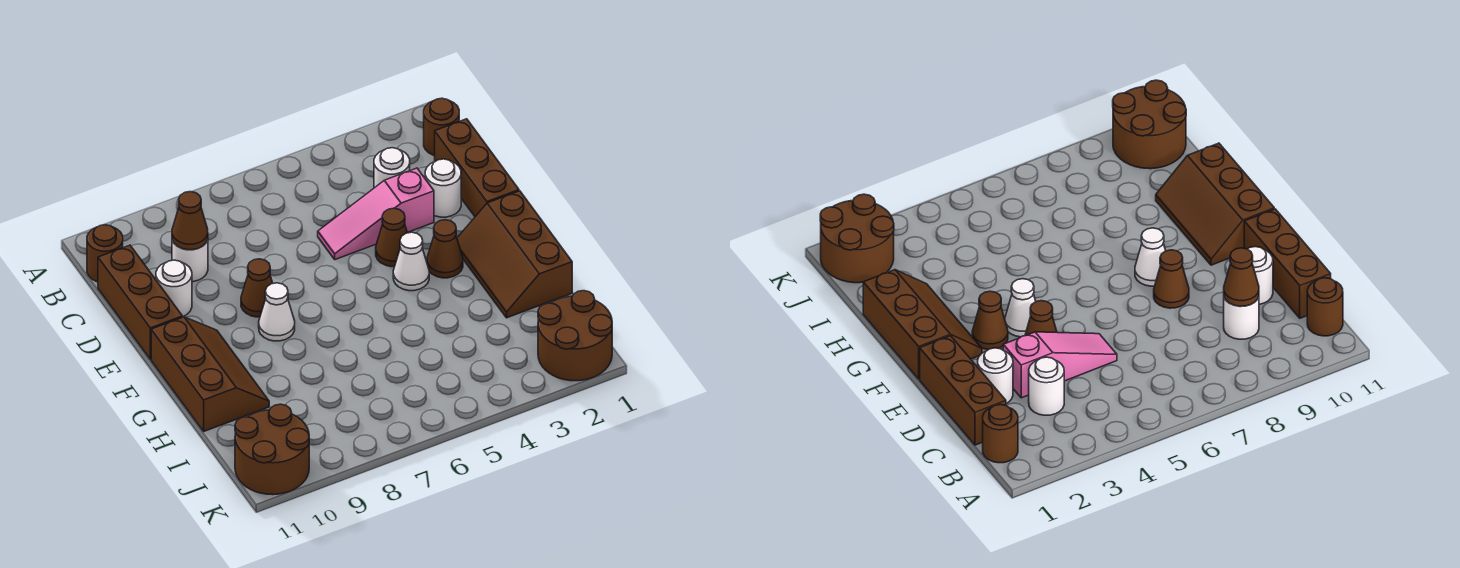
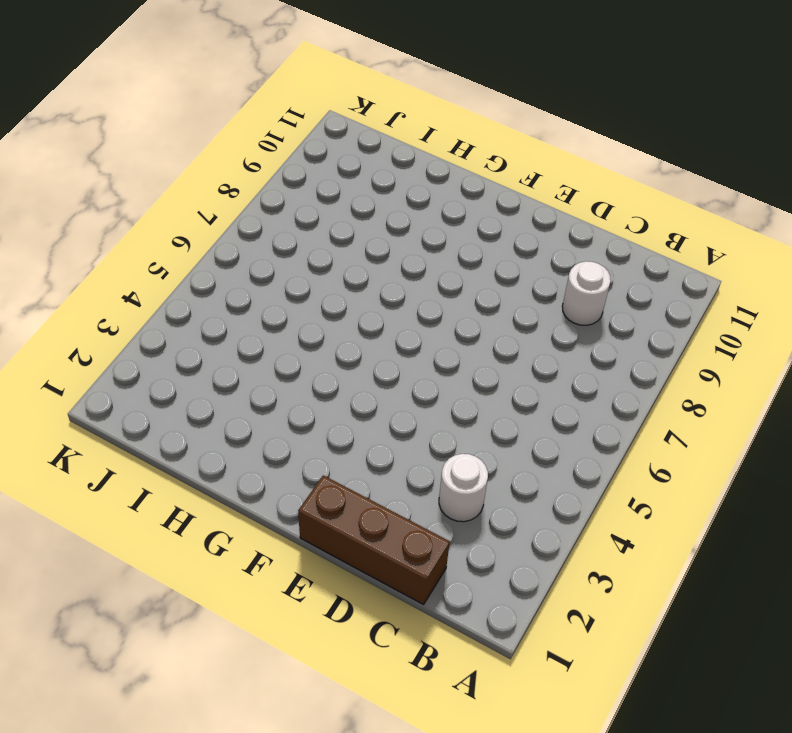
none -> brown 1x1 round brick [424,98,459,156]
none -> brown 1x1 round brick [87,225,123,282]
none -> brown 1x3 brick [98,245,182,360]

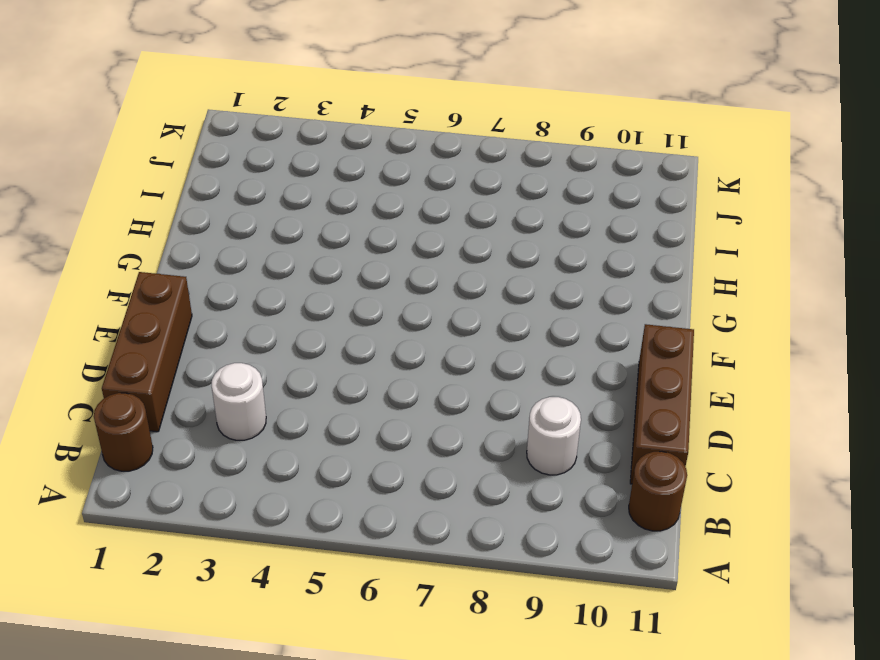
none -> white 1x1 round brick [425,159,461,217]
none -> pink 1x3 slope [318,168,434,260]
none -> white 1x1 round brick [156,260,192,317]

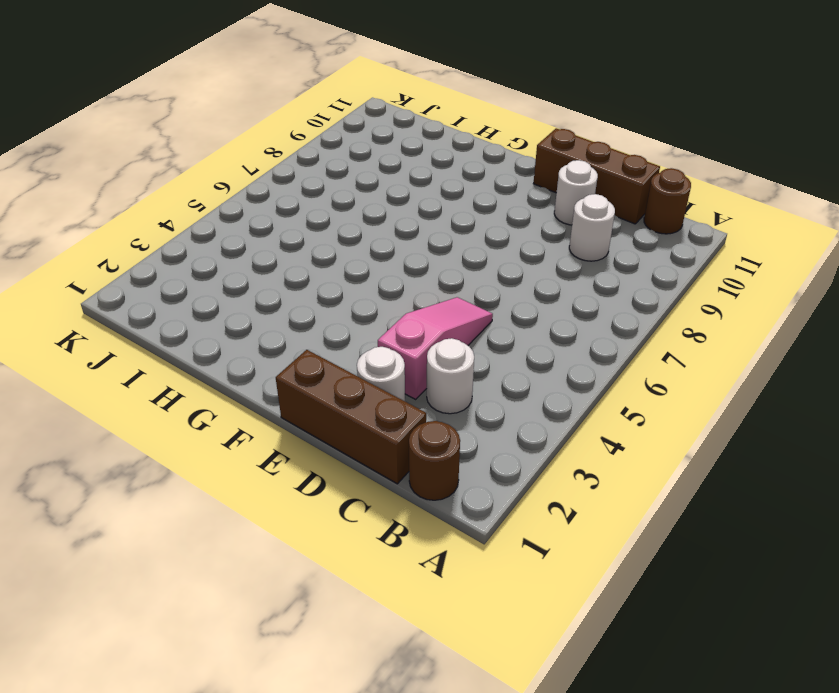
none -> brown 1x1 cone [376,208,407,267]
none -> brown 1x1 cone [241,259,273,317]
none -> brown 2x3 slope [457,191,572,318]

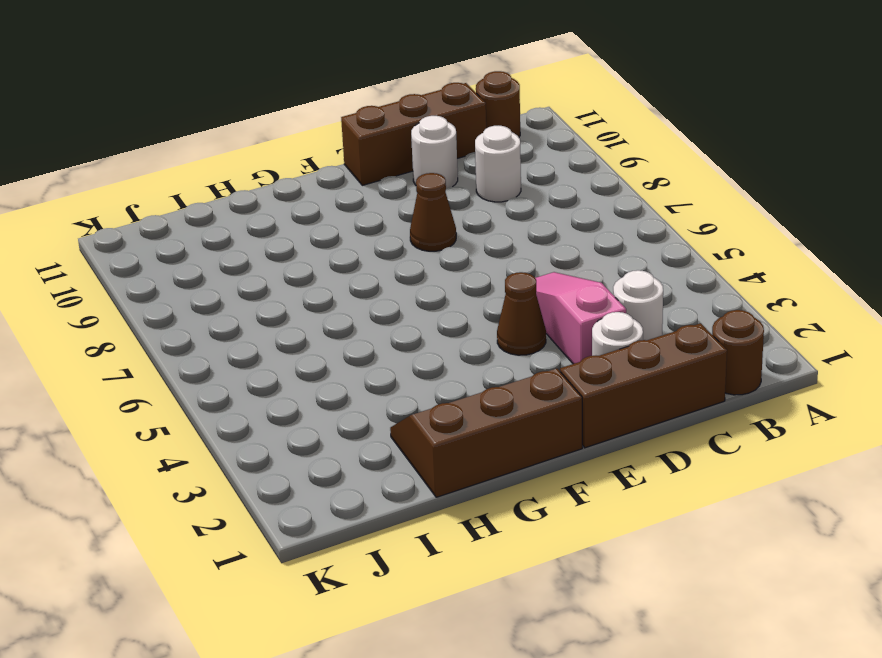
none -> brown 1x1 cone [427,220,463,278]
none -> white 1x1 cone [393,232,429,291]
none -> white 1x1 cone [259,283,295,341]

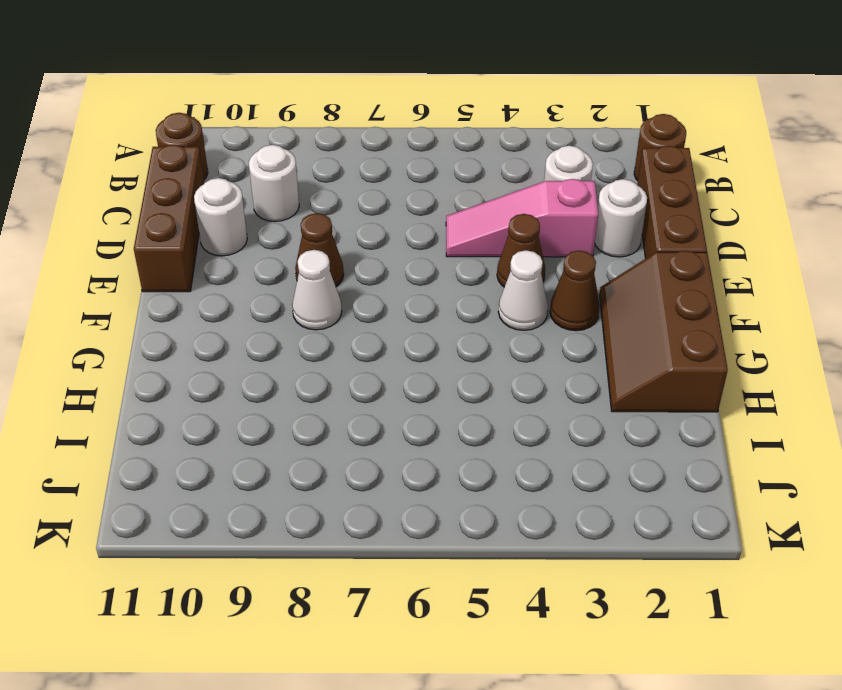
none -> brown 2x3 slope [151,317,269,431]
none -> brown 2x2 round brick [538,291,612,381]
none -> brown 2x2 round brick [235,404,309,495]

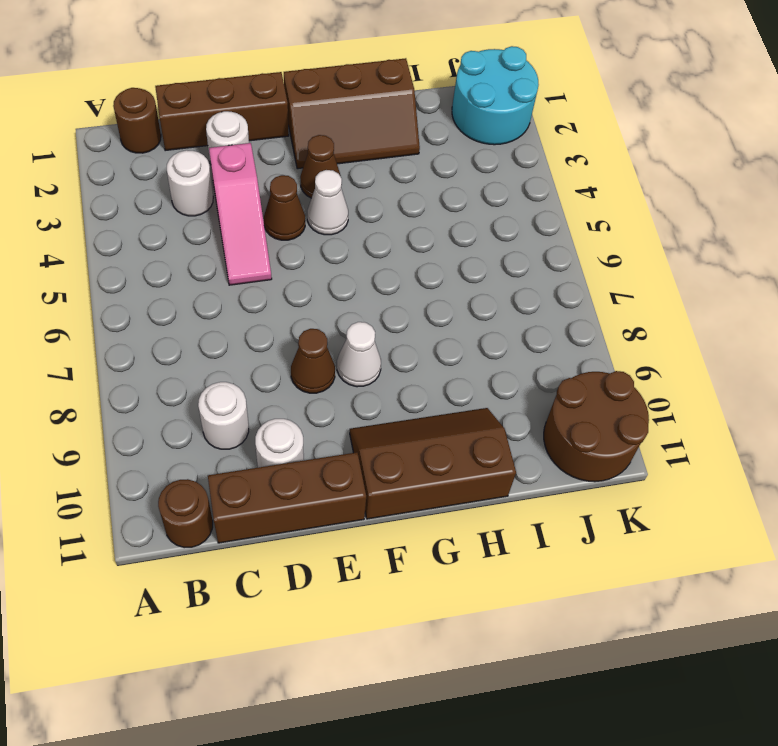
cyan 2x2 round brick [452,46,539,145] -> brown 2x2 round brick [538,291,612,381]
none -> brown 1x1 cone [172,192,208,250]

